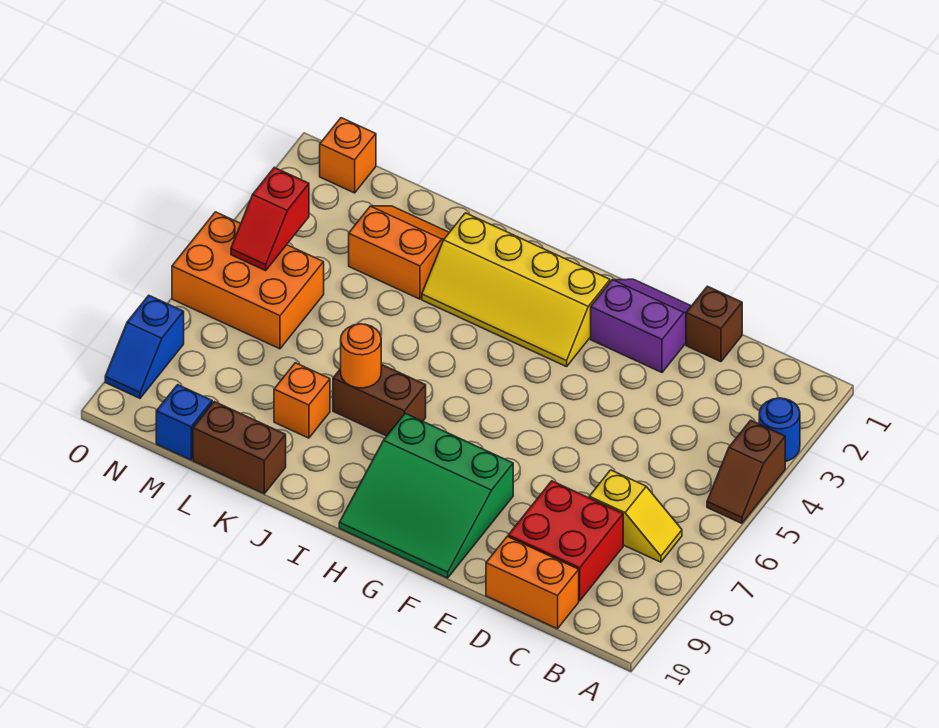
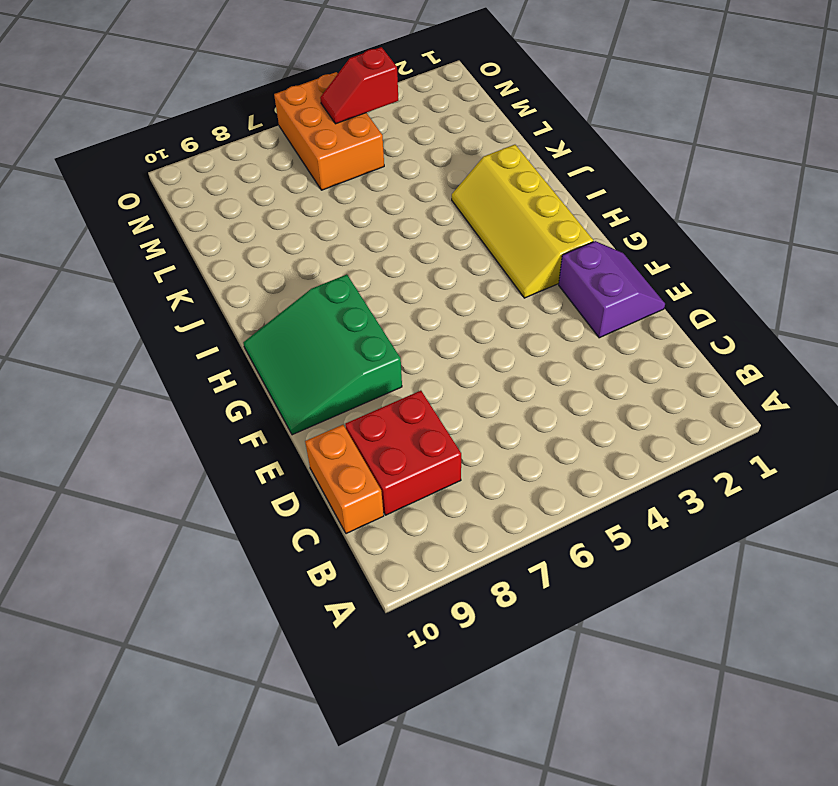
none -> blue 1x1 round brick [759,398,800,461]
none -> brown 1x2 slope [707,420,785,523]
none -> yellow 1x2 slope [589,470,682,562]

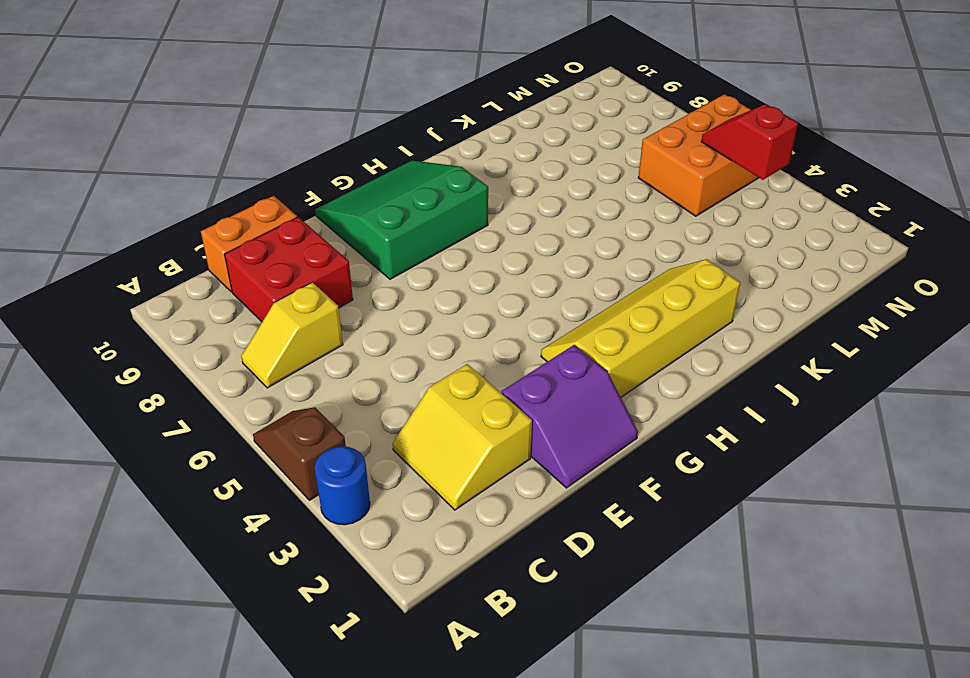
yellow 2x2 slope [393,364,532,510] -> none
none -> brown 1x1 brick [686,286,742,362]
none -> brown 1x2 brick [333,364,426,436]
none -> orange 2x2 slope [349,206,449,299]

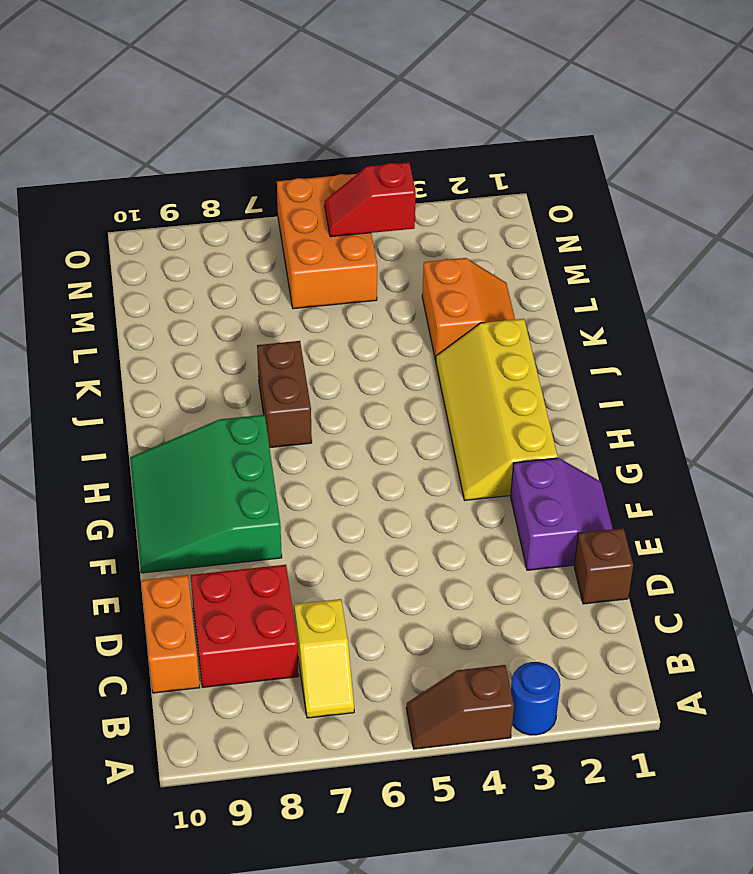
none -> orange 1x1 brick [274,363,330,438]
none -> brown 1x2 brick [193,402,286,494]
none -> blue 1x1 brick [156,385,212,460]

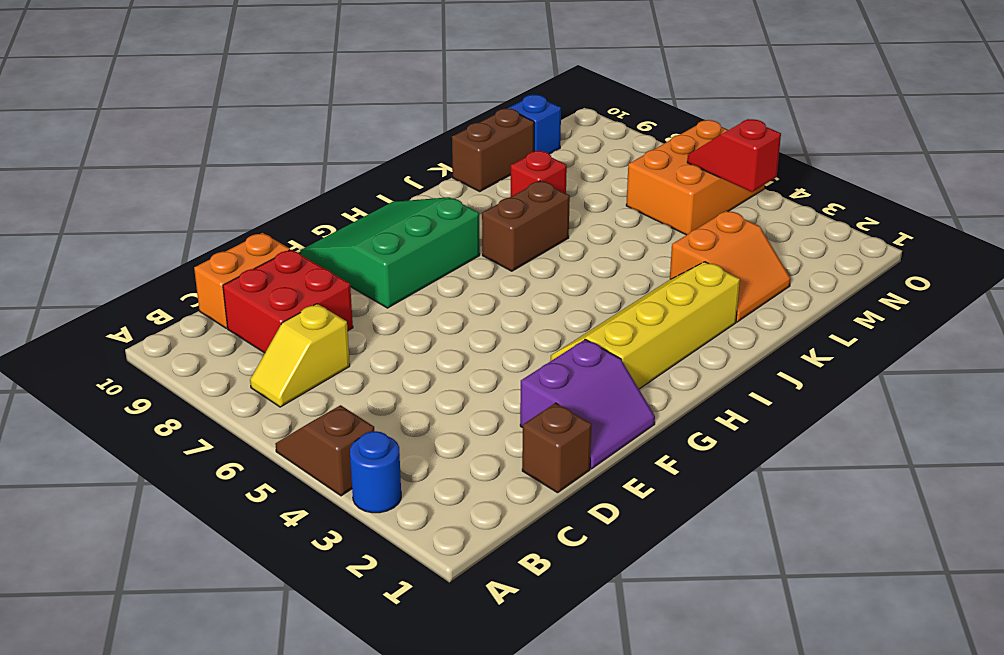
red 1x1 brick [511,151,567,196] -> orange 1x1 brick [274,363,330,438]
none -> orange 1x1 brick [320,118,376,193]
none -> blue 1x2 slope [105,295,184,398]
none -> orange 1x1 round brick [341,324,381,388]

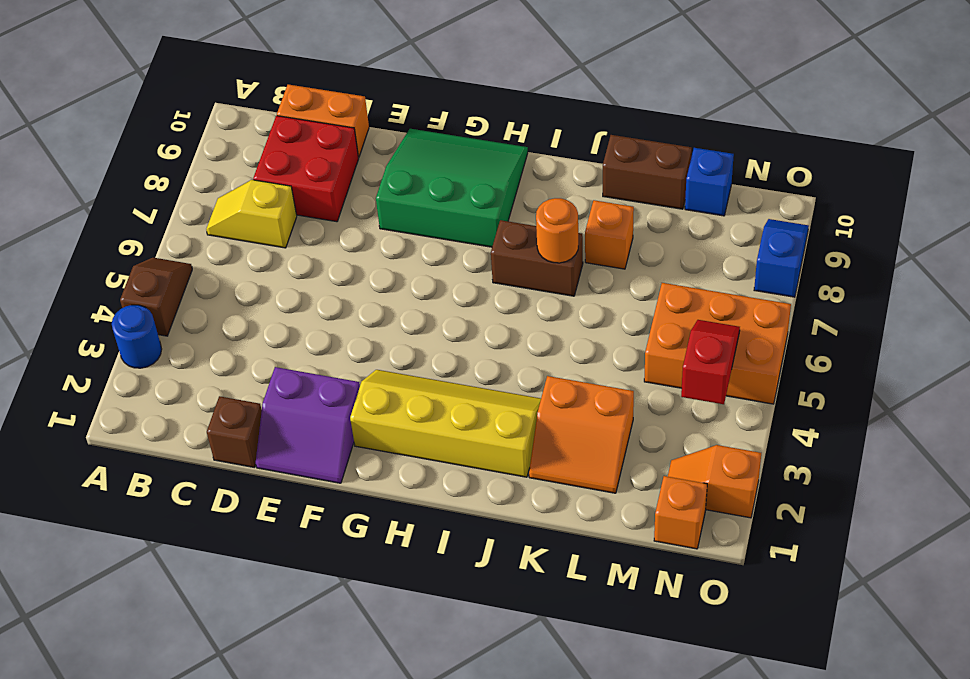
orange 1x2 slope [668,445,761,518] -> none

